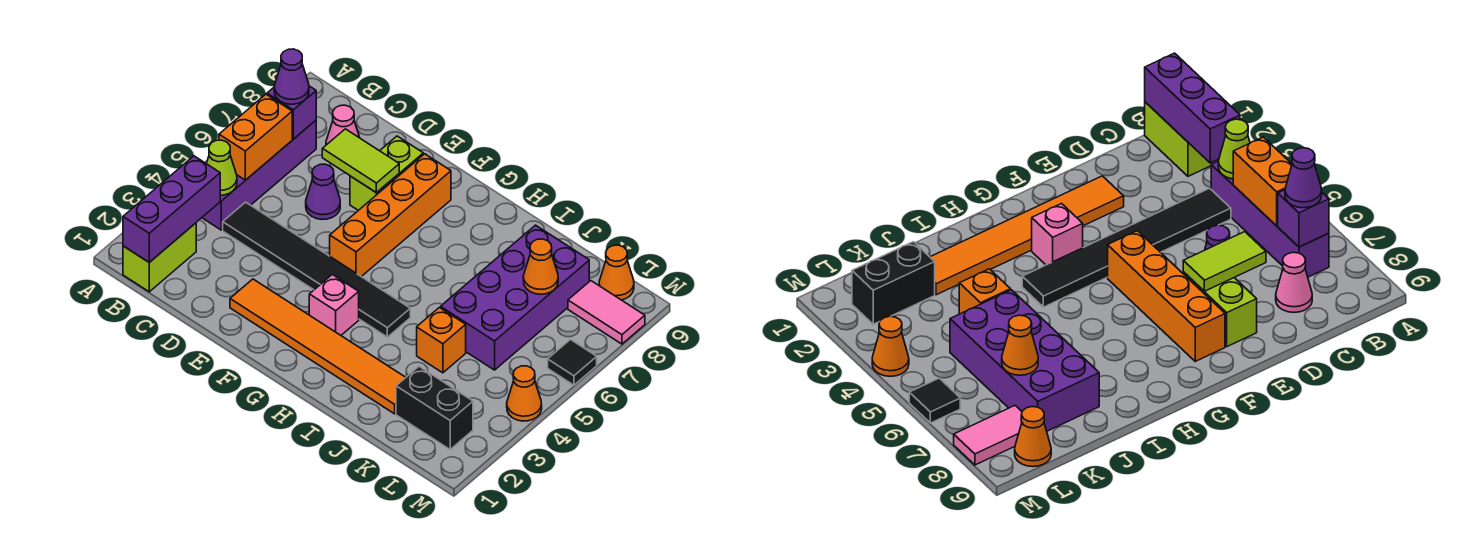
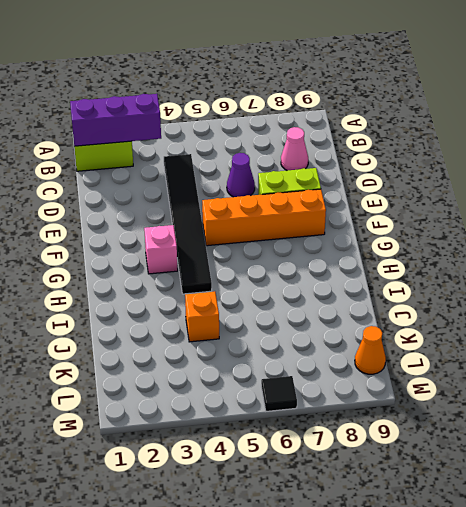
none -> purple 1x4 brick [202,120,316,230]
none -> orange 1x6 tile [230,279,406,414]
none -> purple 2x4 brick [441,225,589,370]

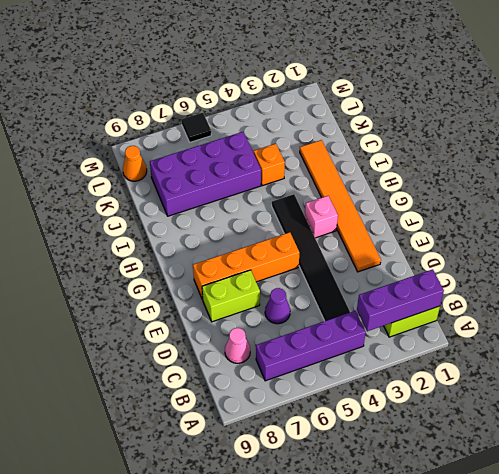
none -> black 1x2 brick [396,367,473,449]
none -> pink 1x2 tile [568,281,645,344]
none -> orange 1x1 cone [507,366,542,421]

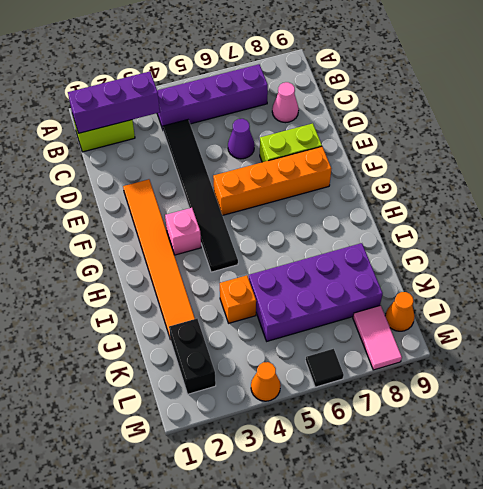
none -> lime 1x1 cone [206,140,237,195]
none -> orange 1x2 brick [219,94,292,180]
none -> purple 1x1 brick [267,86,316,139]

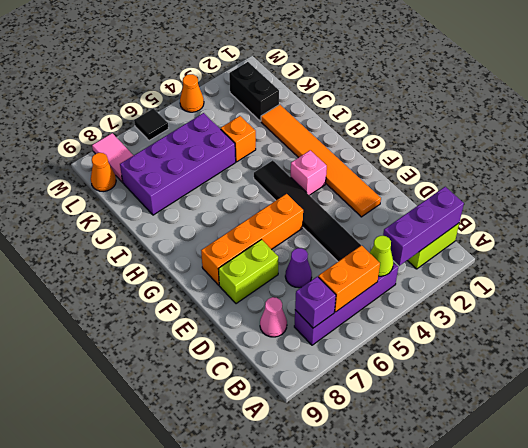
none -> lime 1x2 tile [322,129,399,193]
none -> orange 1x1 cone [523,239,558,294]
none -> purple 1x1 cone [274,49,309,104]

